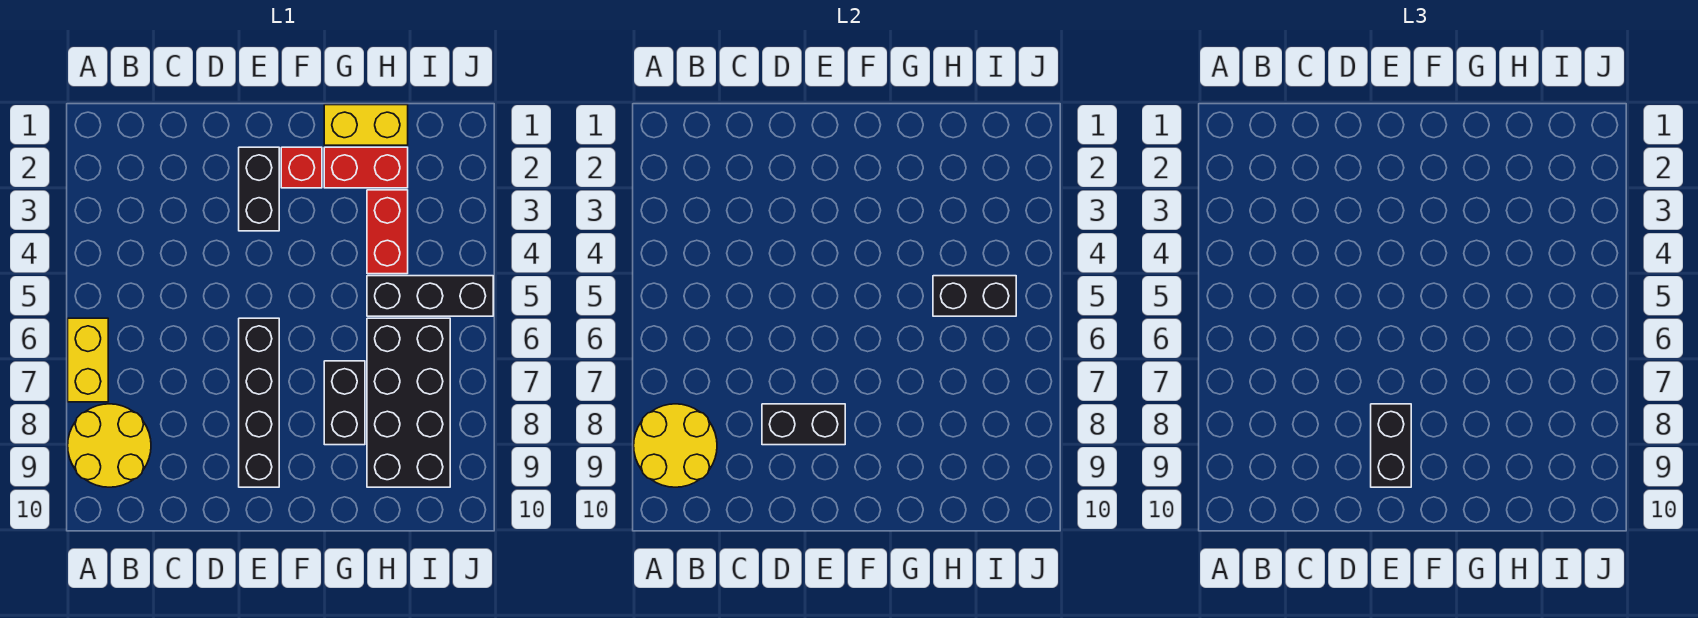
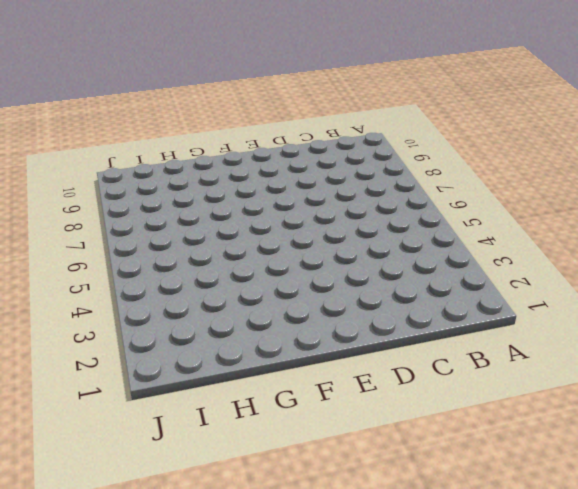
none -> yellow 1x2 brick [68,318,108,402]
none -> yellow 2x2 round brick [68,404,151,487]
none -> black 1x2 brick [239,147,279,231]

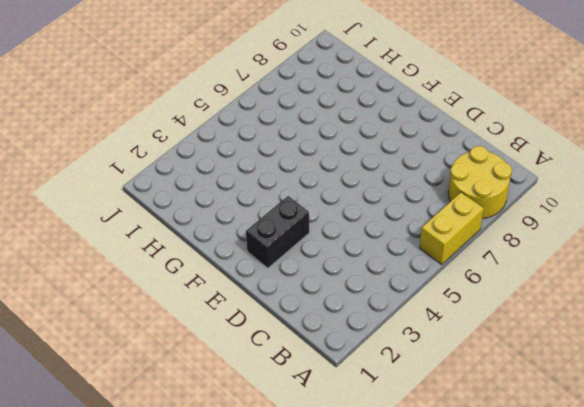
none -> black 1x4 brick [239,318,279,487]
none -> red 1x1 brick [281,147,322,188]
none -> yellow 1x2 brick [324,105,408,145]

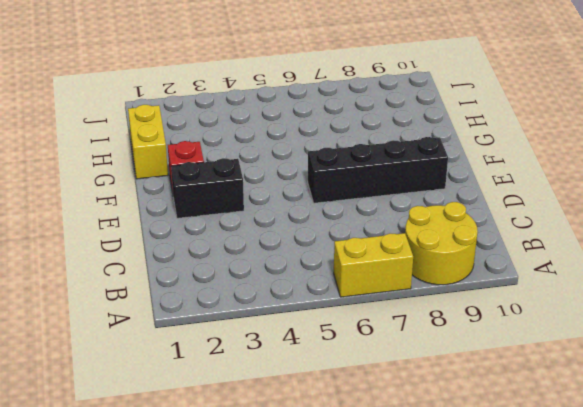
none -> red 1x2 brick [324,147,408,188]
none -> black 1x2 brick [324,361,365,445]
none -> red 1x2 brick [367,190,408,274]

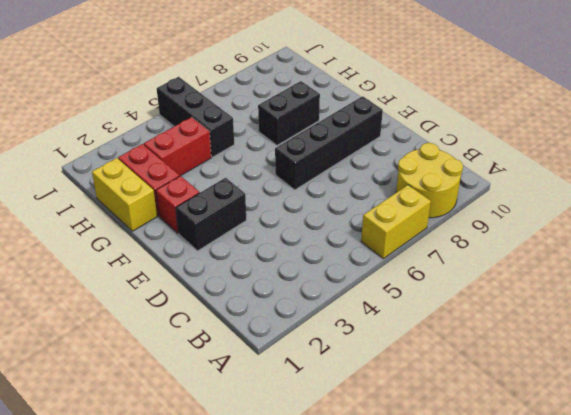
none -> black 2x4 brick [367,318,450,487]
none -> yellow 2x2 round brick [634,404,717,487]
none -> black 1x2 brick [762,404,845,445]

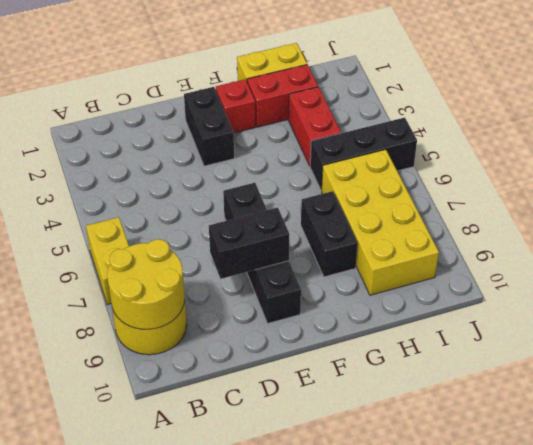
yellow 2x4 brick [322,149,439,295] -> black 2x4 brick [367,318,450,487]
none -> black 1x2 brick [933,276,1016,316]
none -> black 1x2 brick [1371,404,1411,487]

